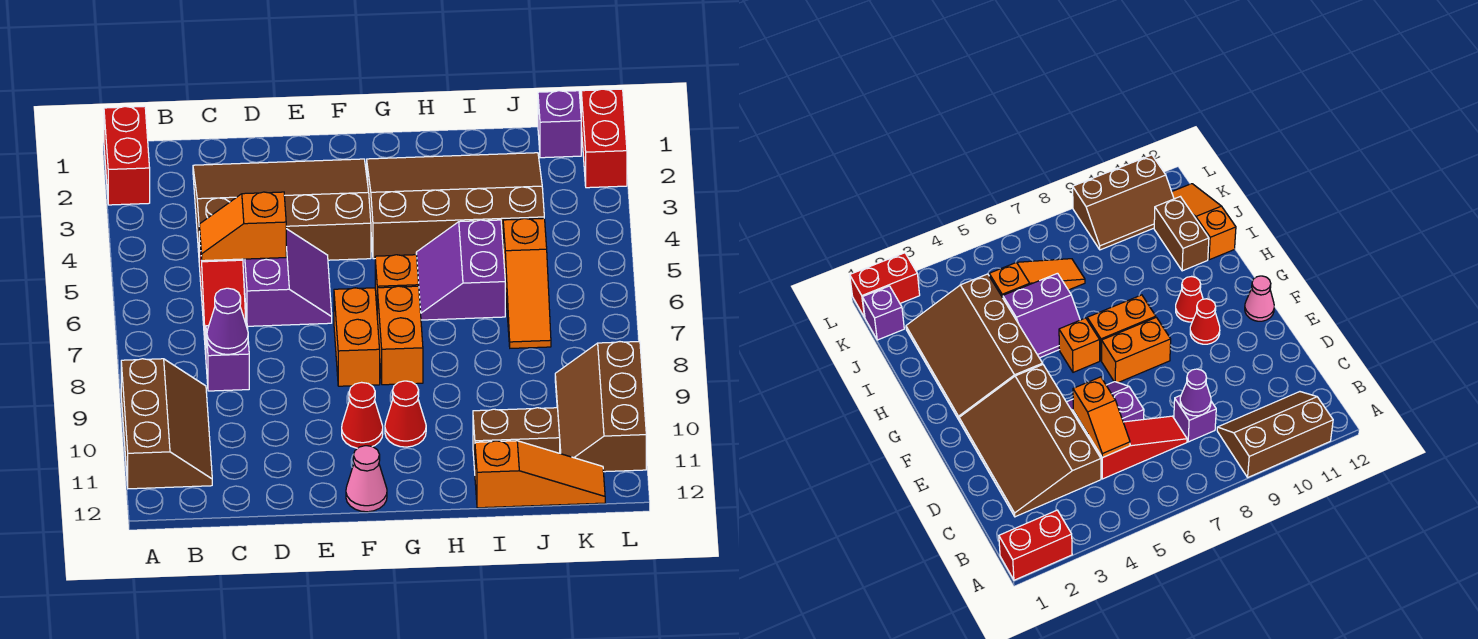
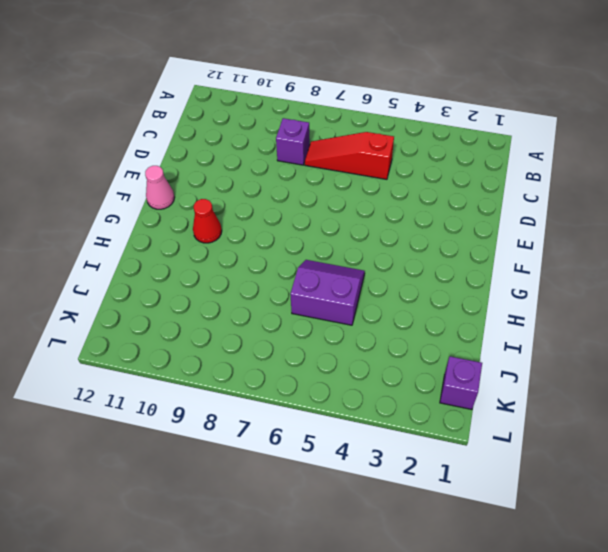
none -> red 1x2 brick [104,106,150,205]
none -> brown 2x3 slope [121,359,212,489]
none -> brown 3x4 slope [193,159,371,260]

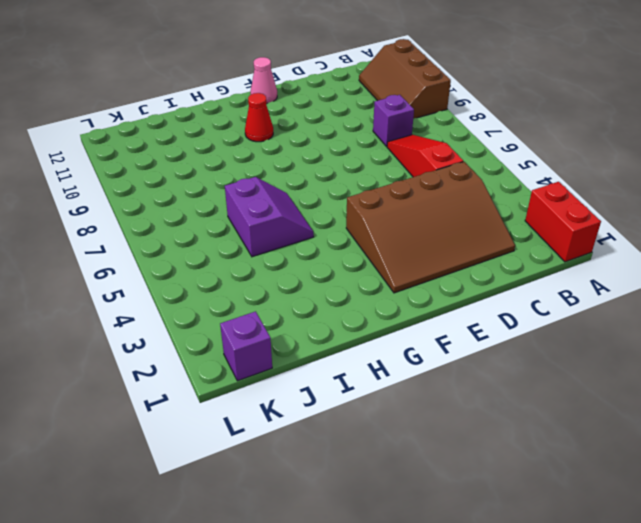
none -> purple 2x2 slope [243,229,332,326]
none -> orange 1x2 brick [334,288,380,386]
none -> red 1x1 cone [342,382,383,448]

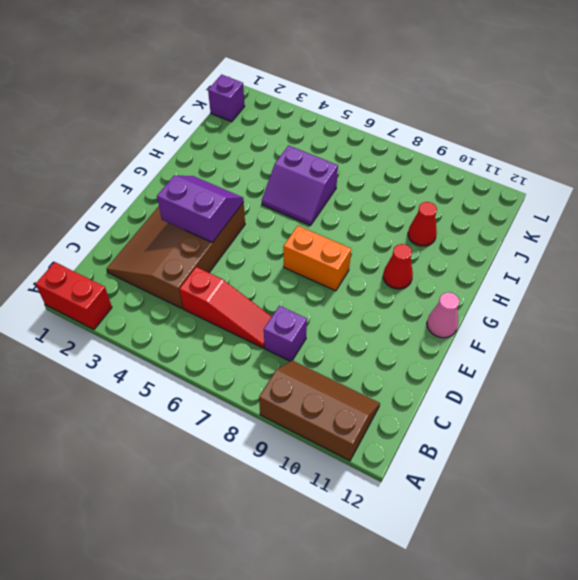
purple 2x2 slope [157,176,244,242] -> purple 2x2 slope moved to [243,229,332,326]
red 1x1 cone [408,202,437,246] -> red 1x1 cone moved to [342,382,383,448]
none -> brown 3x4 slope [367,153,544,259]
none -> orange 1x1 brick [375,255,419,305]
none -> orange 1x2 brick [377,286,423,385]

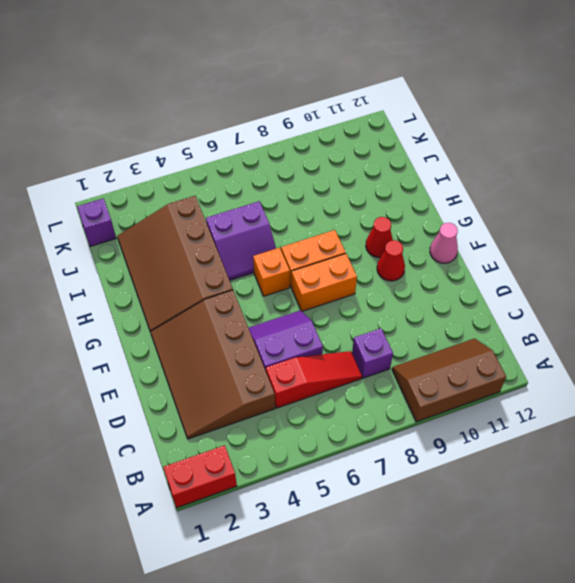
none -> brown 1x2 brick [473,408,560,470]
none -> orange 1x3 slope [475,441,605,508]
none -> orange 1x3 slope [503,218,551,348]

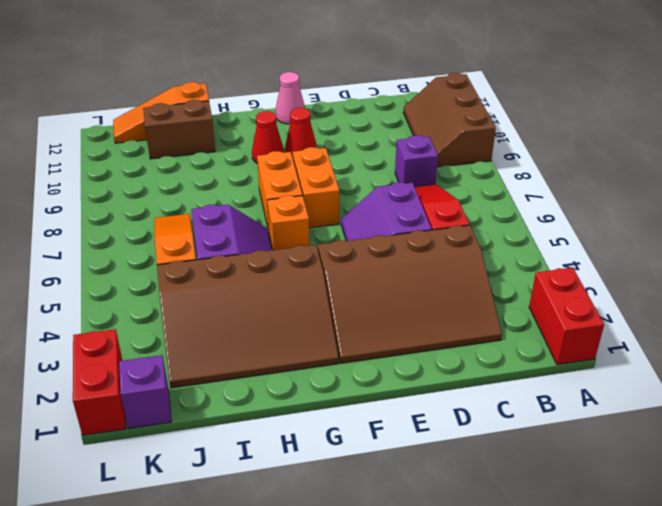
none -> brown 2x3 slope [555,341,646,472]
none -> orange 1x2 slope [199,192,286,261]
none -> purple 1x1 cone [207,288,248,354]

